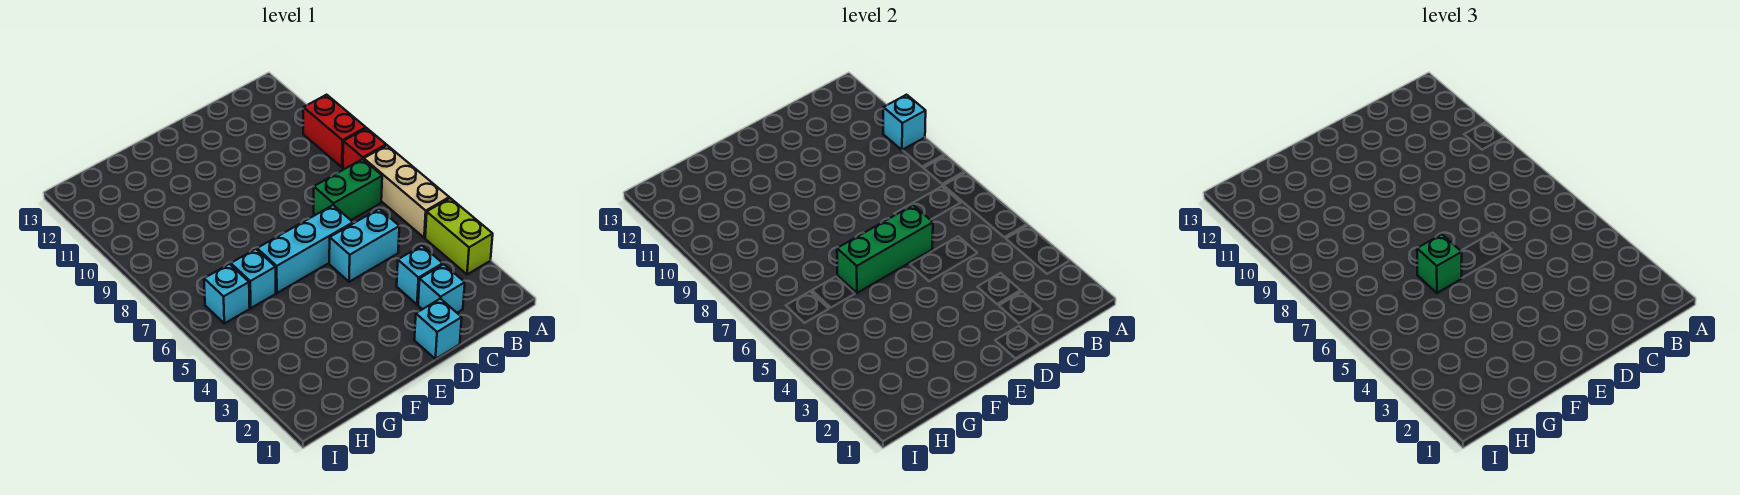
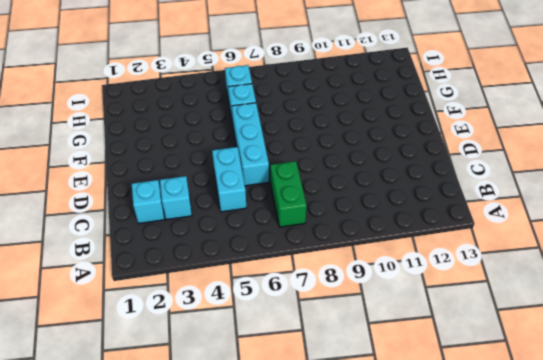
none -> lime 1x2 brick [425,198,493,274]
none -> tan 1x3 brick [364,145,449,238]
none -> red 1x1 brick [343,128,386,169]

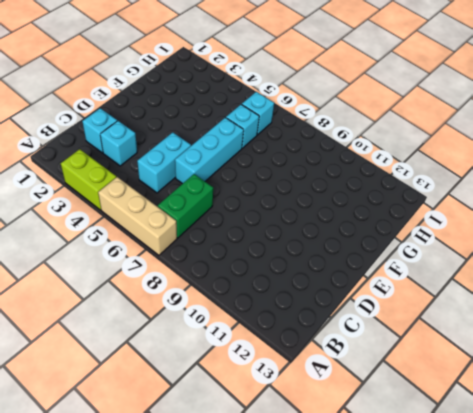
none -> red 1x1 brick [343,128,386,169]
none -> red 1x2 brick [303,95,366,167]
none -> cyan 1x1 brick [414,299,462,359]

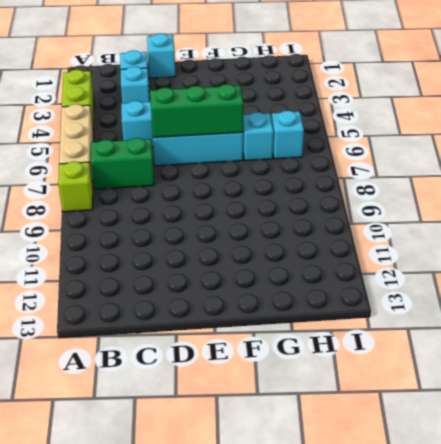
lime 1x1 brick [58,161,93,212] -> red 1x1 brick [343,128,386,169]
none -> red 1x2 brick [303,95,366,167]
none -> cyan 1x1 brick [883,95,926,150]
none -> green 1x1 brick [1417,234,1462,293]

